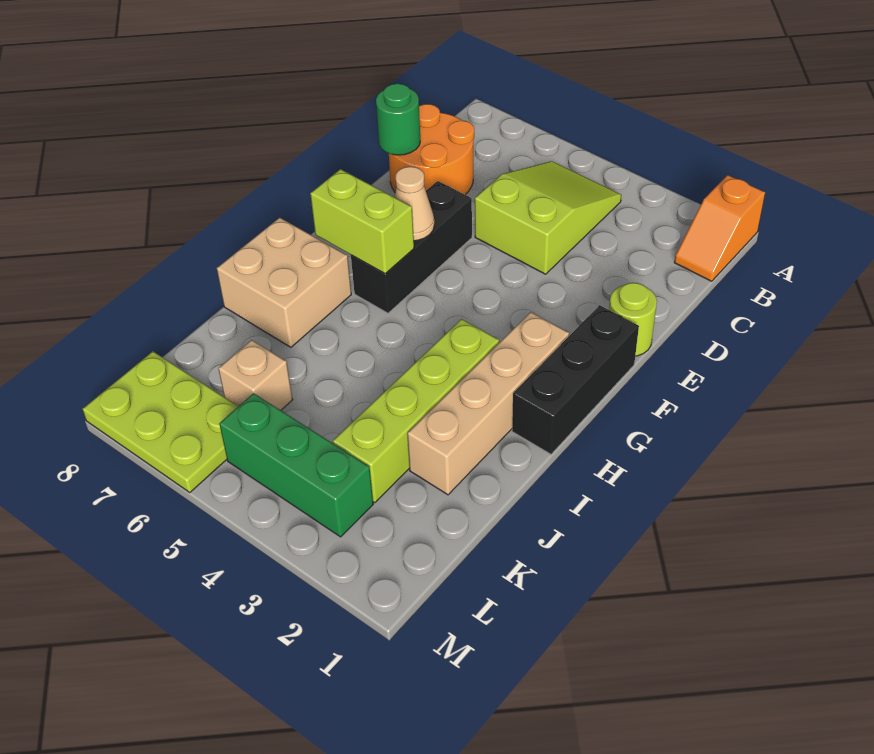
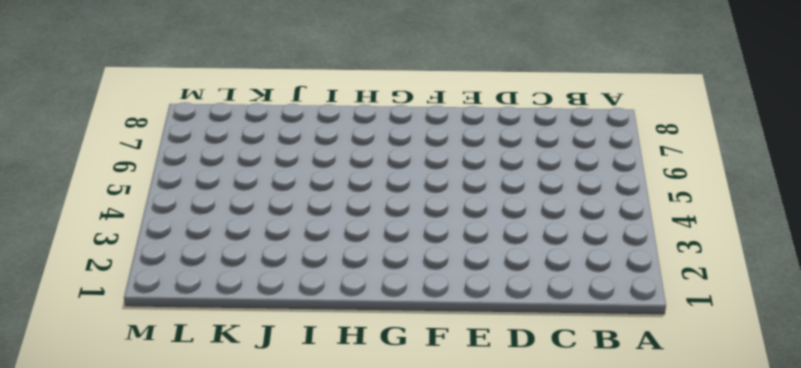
none -> orange 1x2 slope [674,175,765,281]
none -> lime 2x3 slope [475,161,621,274]
none -> orange 2x2 round brick [389,104,474,195]

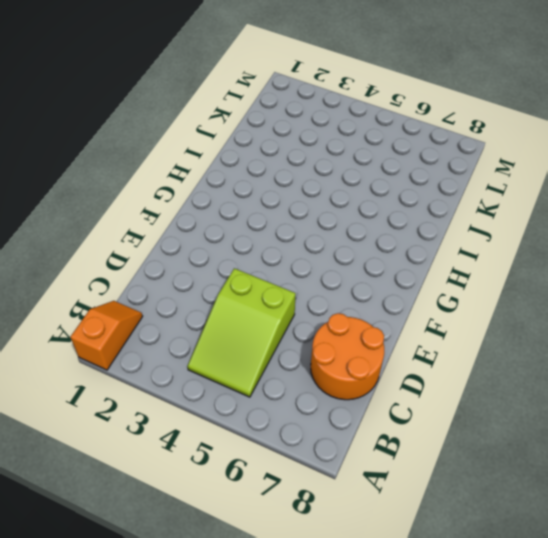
none -> lime 1x1 round brick [609,283,657,356]
none -> black 1x3 brick [351,181,472,313]
none -> black 1x3 brick [512,305,639,454]

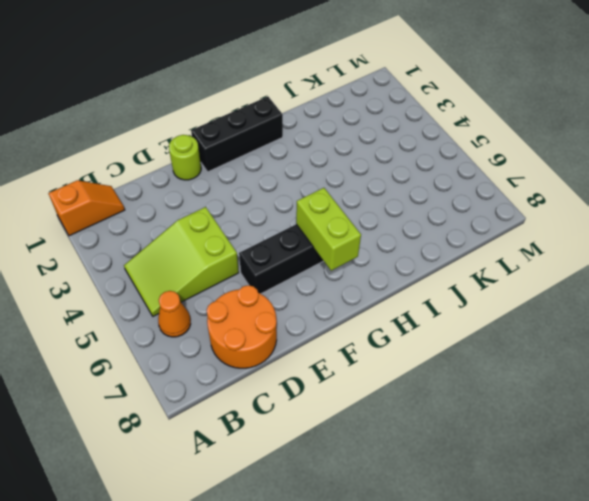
orange 1x1 cone [158,291,191,337] -> none
none -> tan 1x4 brick [407,312,569,495]
none -> lime 1x4 brick [333,319,499,503]
none -> tan 2x2 brick [217,218,351,347]

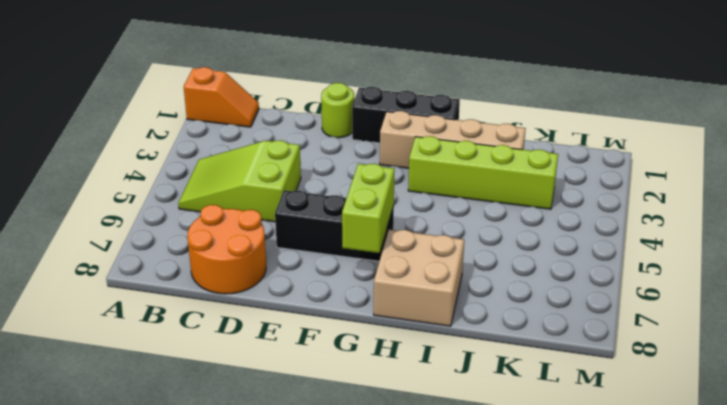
none -> tan 1x1 brick [218,340,293,410]
none -> green 1x3 brick [219,393,373,537]
none -> lime 2x3 plate [83,351,238,492]

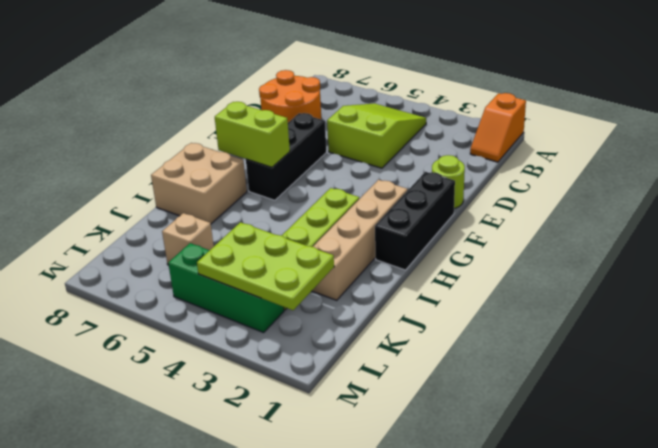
lime 2x3 plate [197,222,334,310] -> lime 2x3 plate moved to [83,351,238,492]
none -> green 1x1 round brick [376,84,420,155]
none -> tan 1x1 cone [394,167,434,241]

